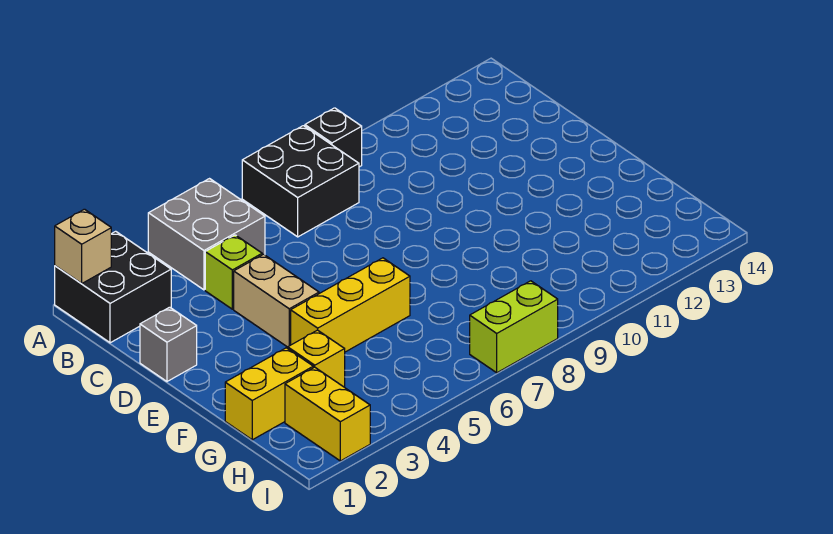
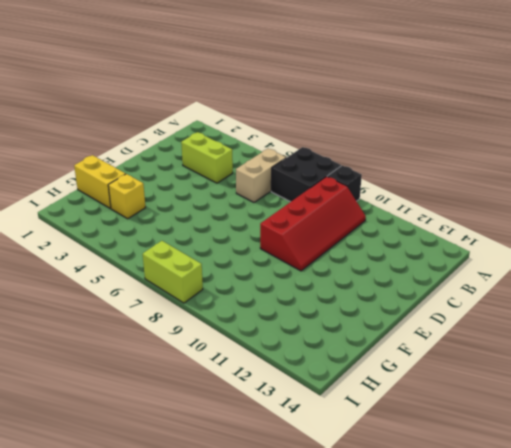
tan 1x2 brick [236,149,286,202] -> tan 1x2 brick moved to [234,254,319,347]
red 2x4 slope [260,176,366,271] -> none
lime 1x2 brick [181,132,233,183] -> lime 1x1 brick [205,235,262,309]
none -> black 2x2 brick [55,231,171,343]
none -> grey 2x2 brick [148,179,265,290]
none -> grey 1x1 brick [140,307,197,381]

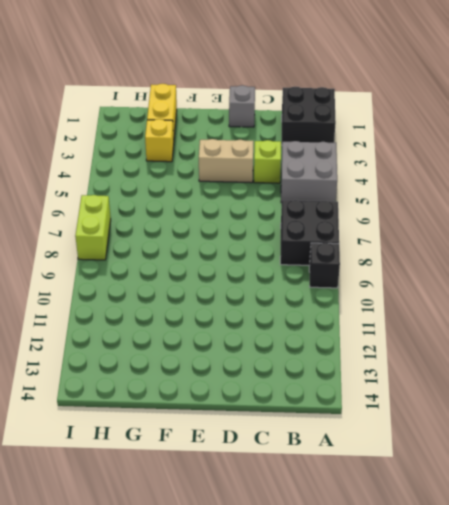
none -> yellow 1x3 brick [291,258,410,352]
none -> yellow 1x2 brick [285,367,370,461]
none -> tan 1x1 brick [55,209,111,284]

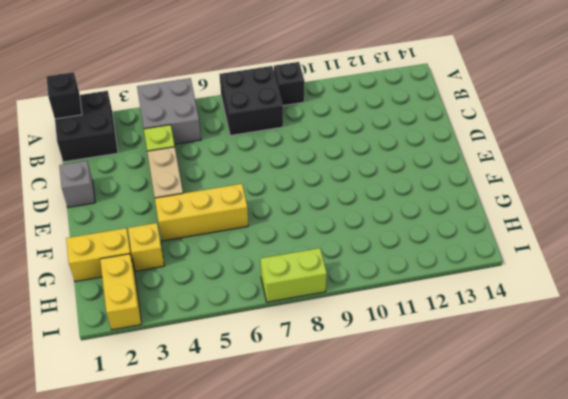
black 1x1 brick [47,72,82,119] -> tan 1x1 brick [55,209,111,284]

